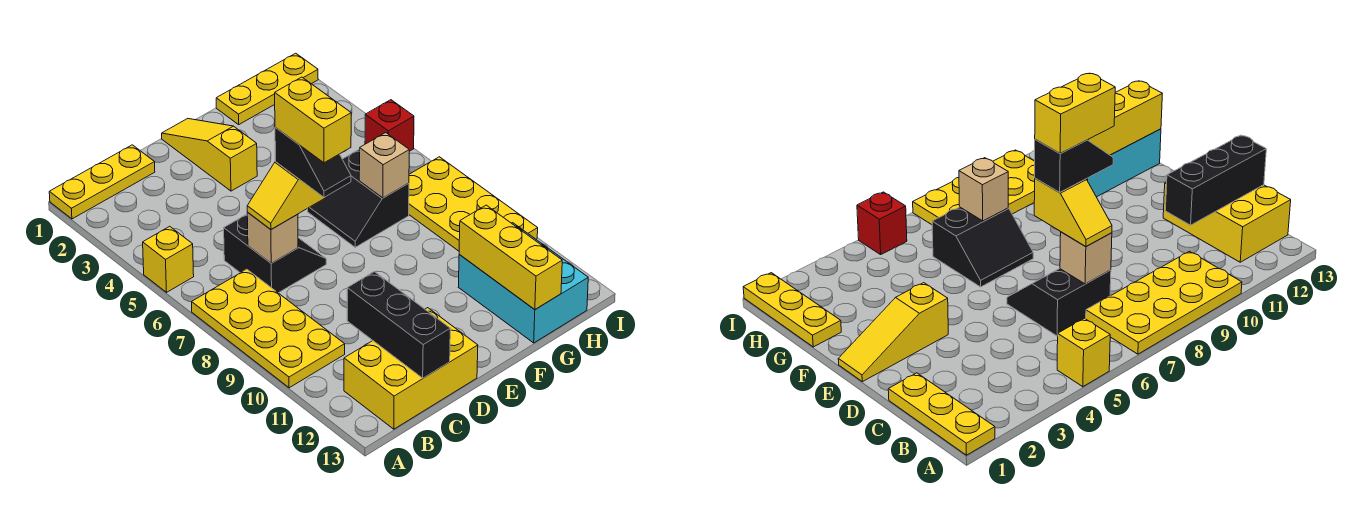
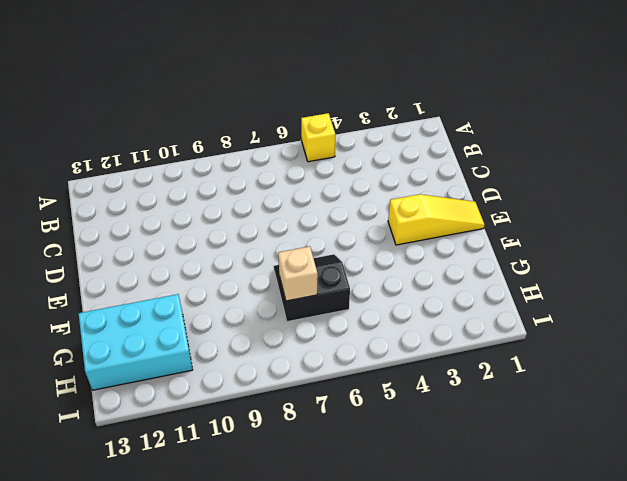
none -> yellow 1x3 plate [49,145,155,219]
none -> yellow 2x4 plate [192,269,345,388]
none -> yellow 2x3 brick [344,308,478,429]

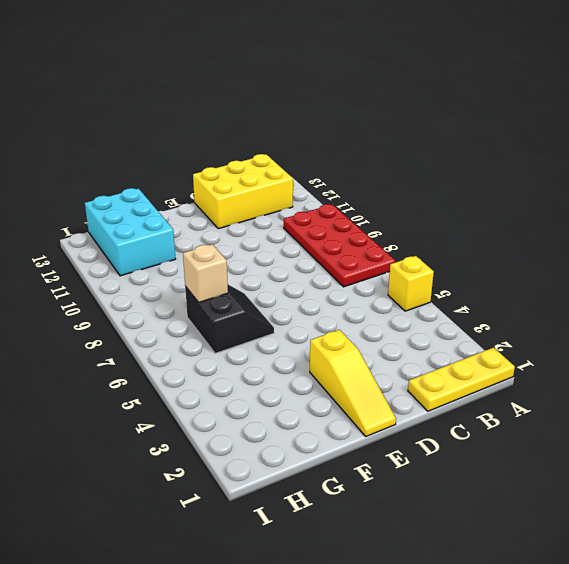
red 2x4 plate [284,204,395,287] -> yellow 2x4 plate [192,269,345,388]
none -> black 2x2 slope [224,214,326,293]
none -> yellow 1x3 plate [216,53,318,124]
none -> yellow 2x4 plate [409,157,538,251]

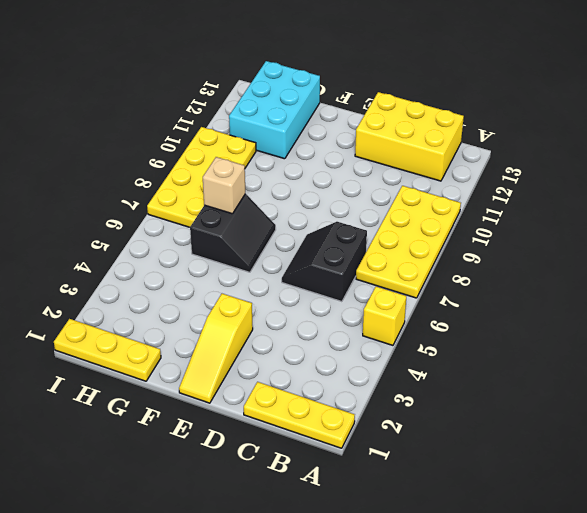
none -> red 1x1 brick [365,100,414,151]
none -> tan 1x1 brick [247,213,298,263]
none -> black 1x3 brick [347,272,450,378]

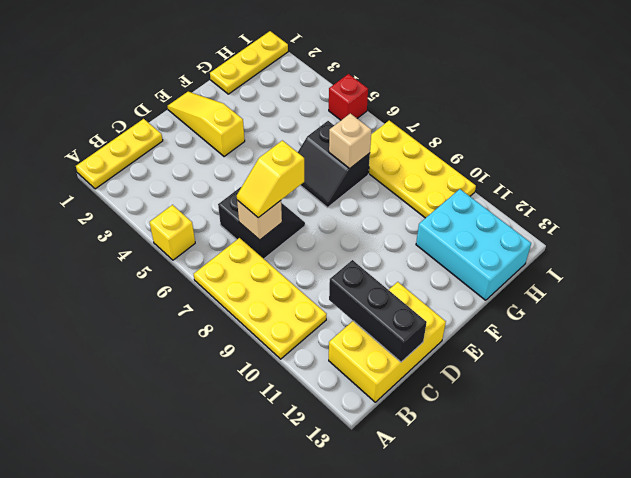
none -> yellow 1x3 brick [459,205,562,310]
none -> black 1x2 slope [275,128,351,197]
none -> yellow 1x2 brick [275,77,351,163]

